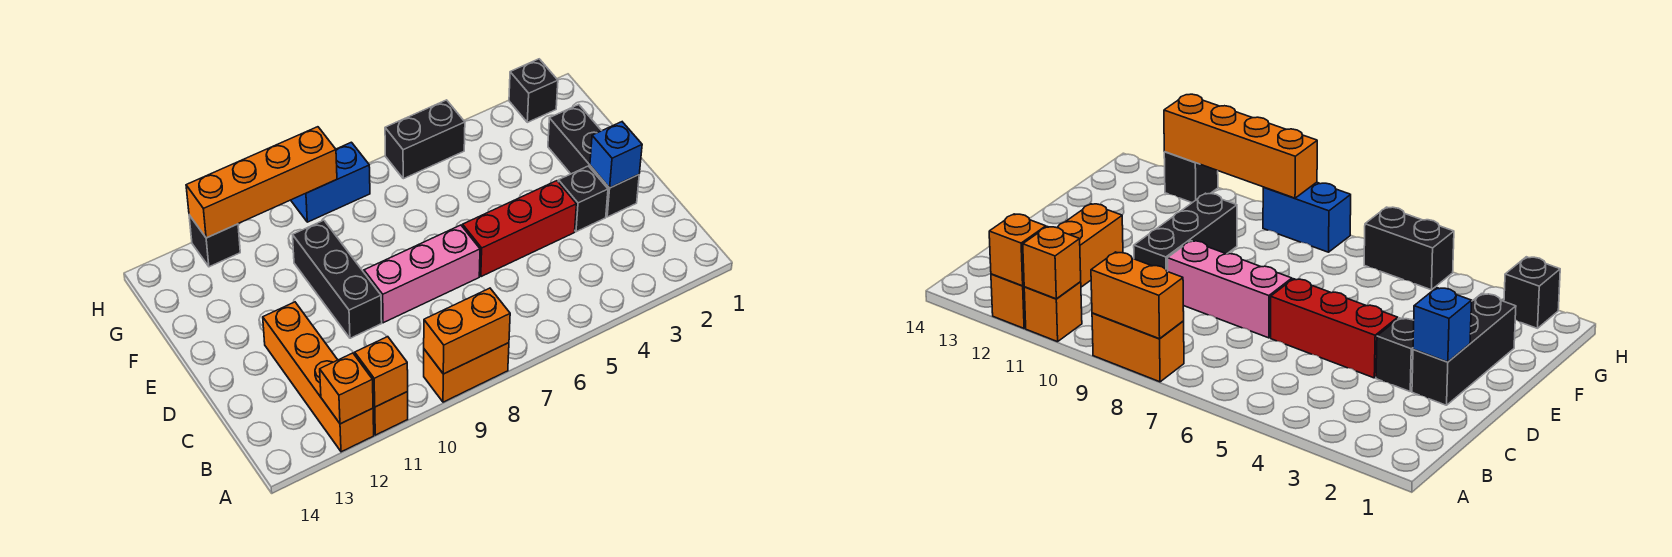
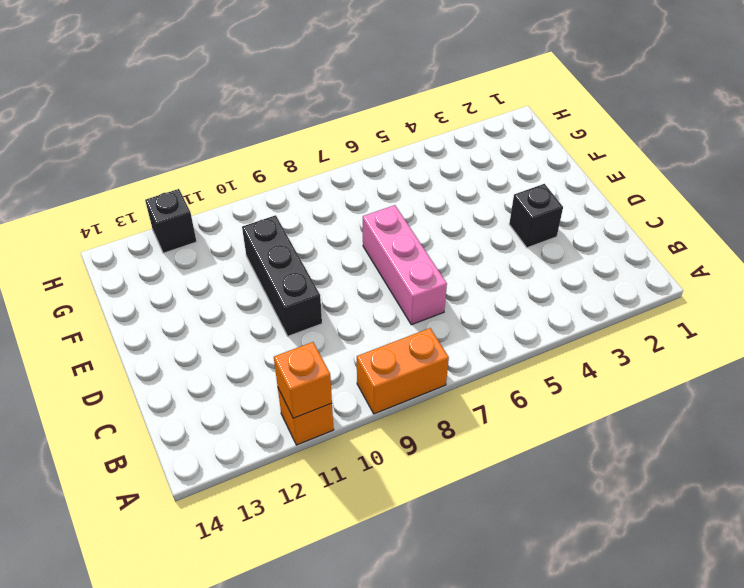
pink 1x3 brick [363,205,447,325] -> pink 1x3 brick turned to [364,225,480,323]
none -> orange 1x4 brick [263,302,374,452]
none -> black 1x3 brick [548,105,639,217]
none -> red 1x3 brick [463,181,576,277]

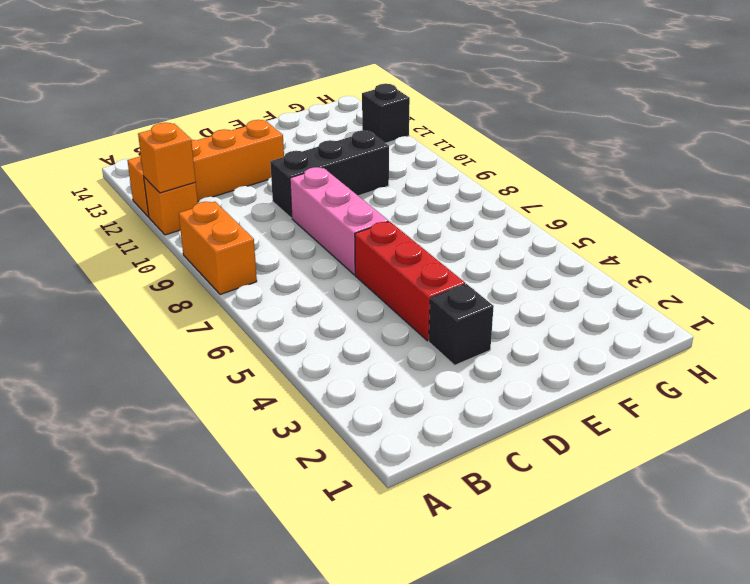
none -> black 1x3 brick [548,105,639,217]
none -> black 1x1 brick [509,59,558,122]
none -> black 1x2 brick [385,100,465,179]

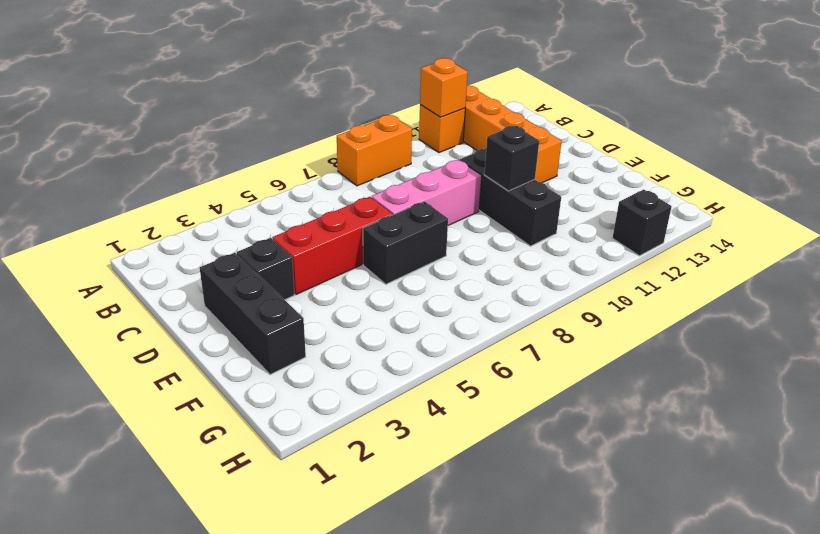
black 1x2 brick [363,201,448,284] -> black 1x2 brick moved to [385,100,465,179]
black 1x1 brick [484,126,539,191] -> black 1x1 brick moved to [509,59,558,122]
none -> blue 1x2 brick [291,142,370,222]
none -> orange 1x2 brick [424,288,510,374]
none -> orange 1x1 brick [320,353,373,424]

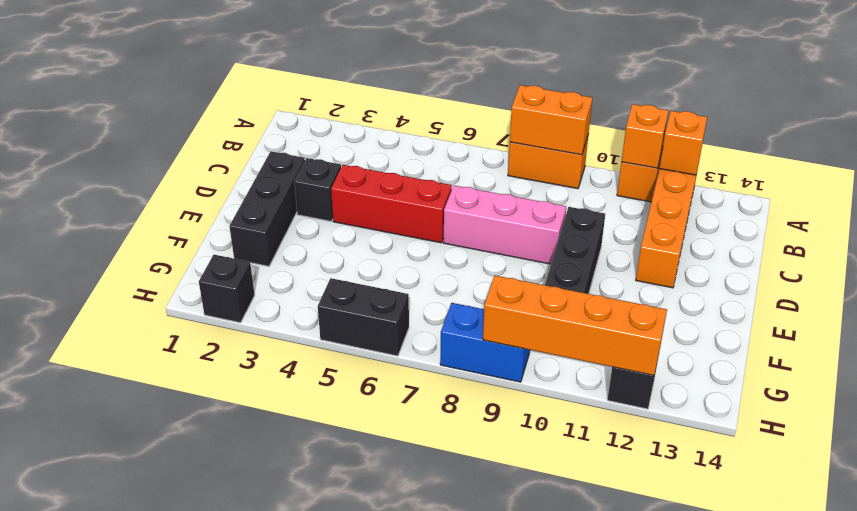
none -> blue 1x1 brick [590,122,642,188]

